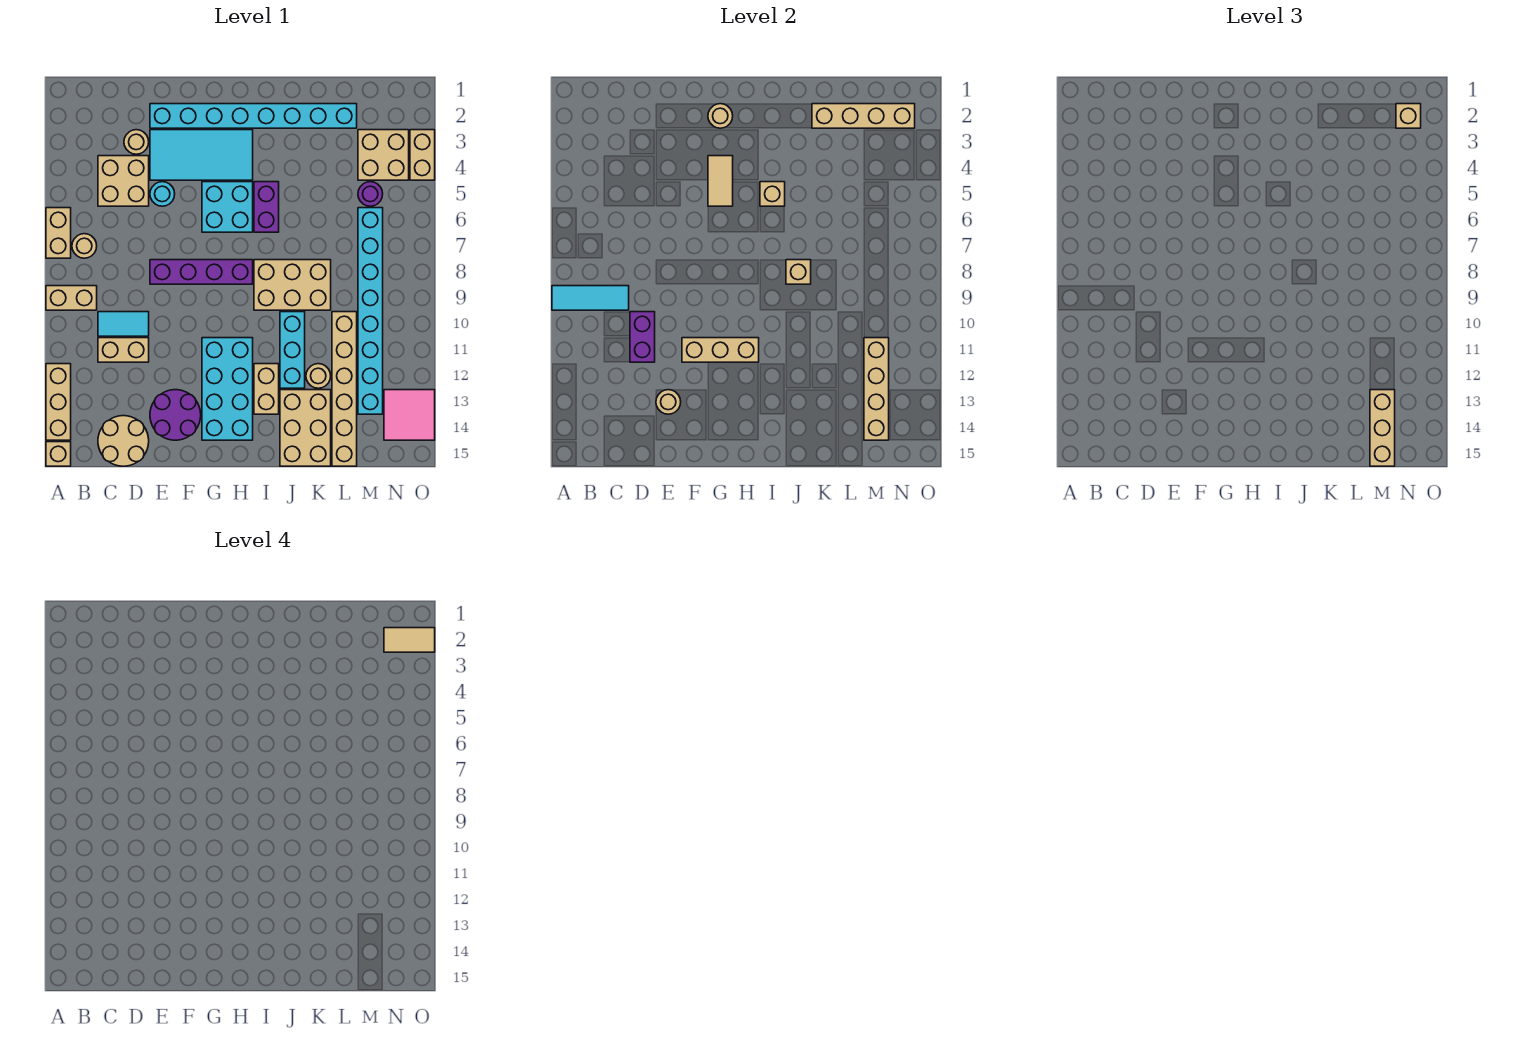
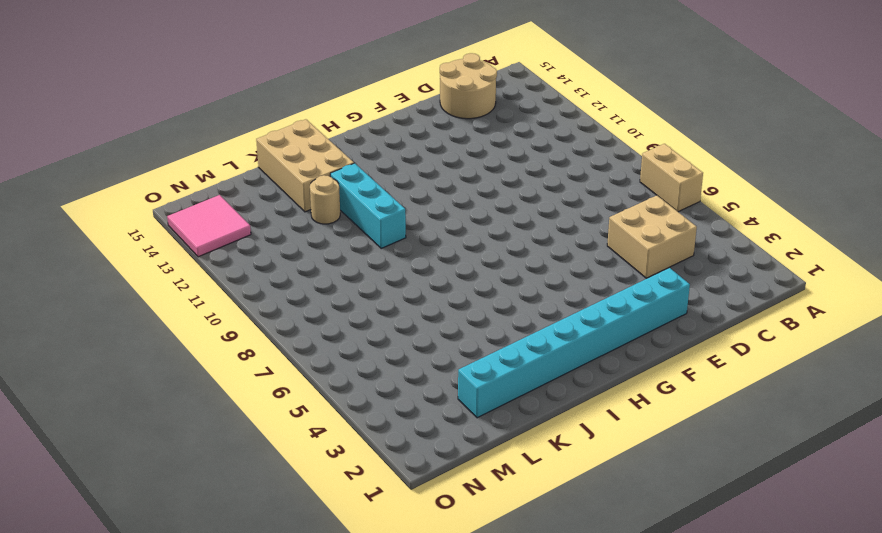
none -> tan 1x2 brick [46,286,97,310]
none -> tan 1x3 brick [46,364,71,440]
none -> tan 1x1 brick [46,442,71,466]
none -> tan 1x1 round brick [72,234,97,258]

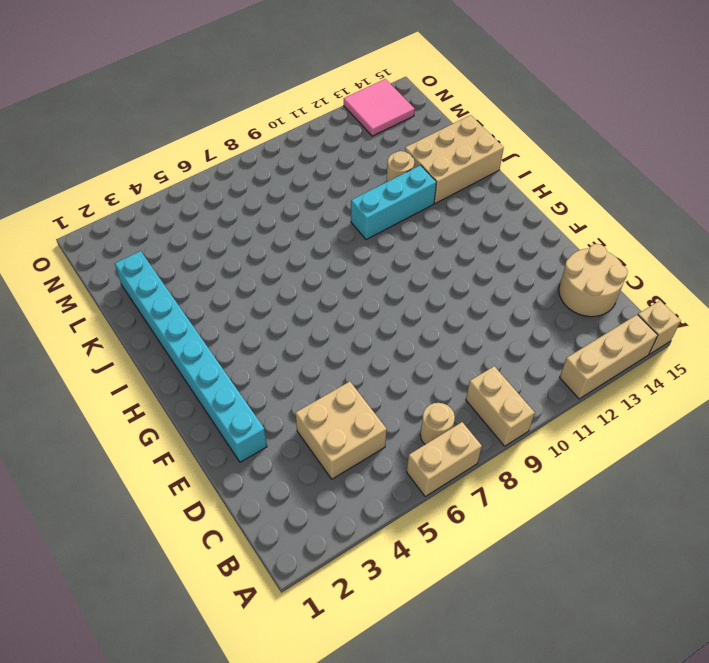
none -> cyan 1x2 tile [98,312,149,336]
none -> tan 1x2 brick [98,338,149,362]
none -> tan 1x1 round brick [124,130,149,154]
none -> cyan 2x4 tile [150,130,253,180]

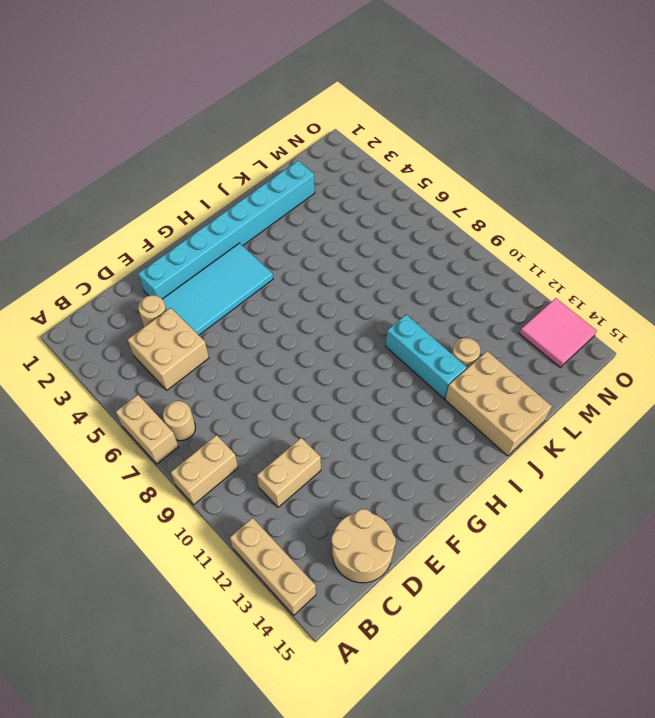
none -> tan 1x1 brick [46,442,71,466]
none -> cyan 1x2 tile [98,312,149,336]
none -> cyan 1x1 round brick [150,182,175,206]
none -> purple 1x4 brick [150,260,253,284]

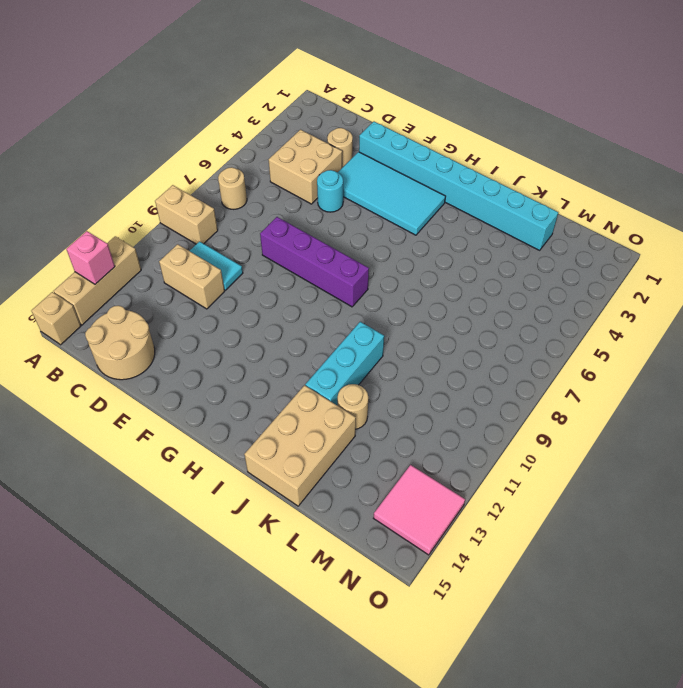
pink 1x1 brick [66,231,115,284] -> none
none -> tan 1x2 brick [46,208,71,258]
none -> purple 2x2 round brick [150,390,201,440]
none -> cyan 2x2 brick [202,182,253,232]
none -> cyan 2x4 brick [202,338,253,440]

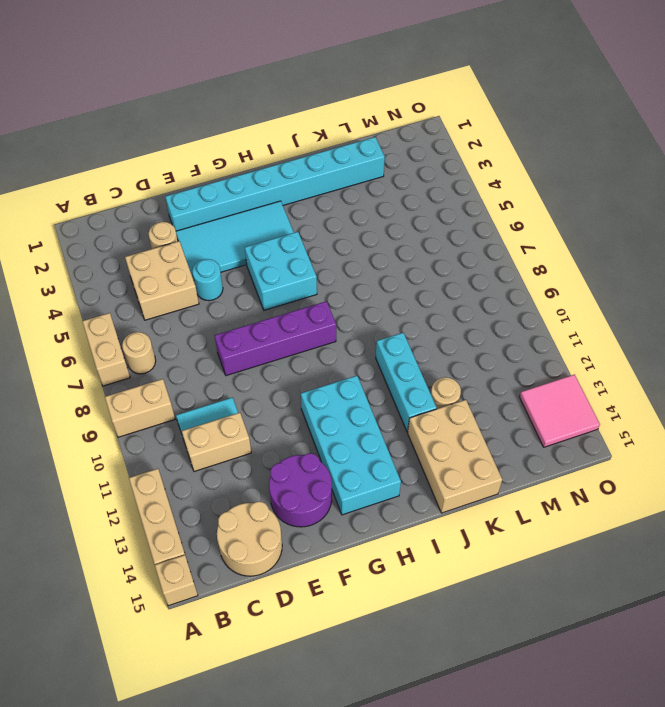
none -> purple 1x2 brick [254,182,279,232]
none -> tan 2x3 brick [254,260,331,310]
none -> tan 1x2 brick [254,364,279,414]
none -> tan 1x6 brick [332,312,357,466]

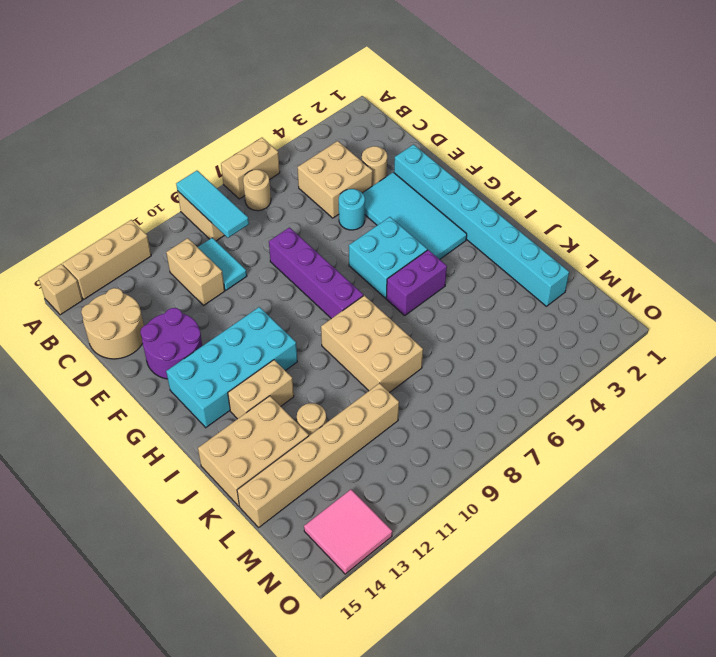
none -> cyan 1x3 brick [280,312,305,388]
none -> tan 2x2 brick [358,130,409,180]
none -> purple 1x1 round brick [358,182,383,206]
none -> cyan 1x8 brick [358,208,383,414]

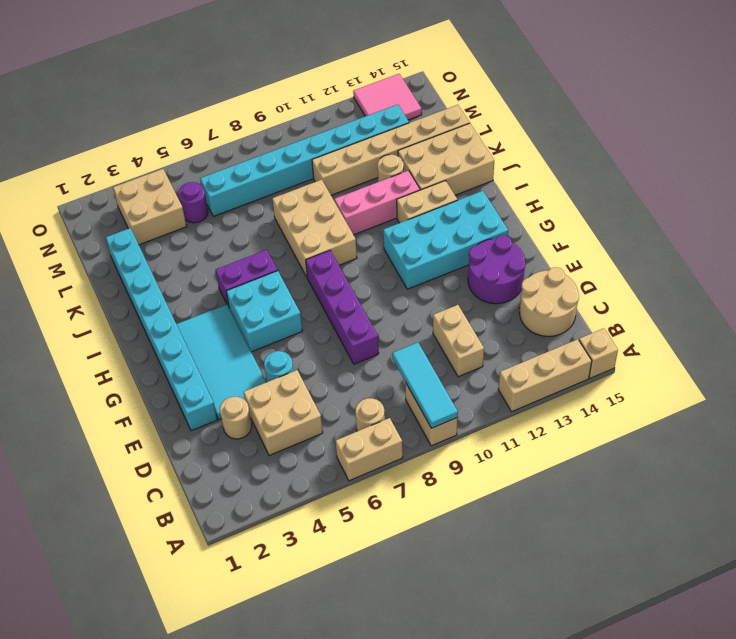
pink 1x3 brick [334,171,420,235] -> cyan 1x3 brick [280,312,305,388]
none -> cyan 1x2 tile [98,312,149,336]
none -> tan 1x2 brick [410,130,435,180]
none -> purple 1x2 brick [630,312,655,362]
none -> tan 1x1 round brick [656,390,681,414]

